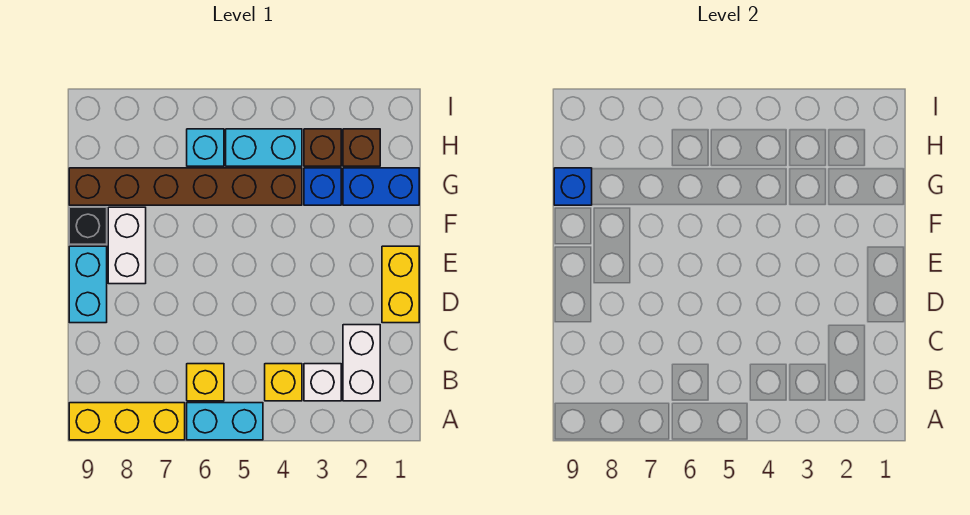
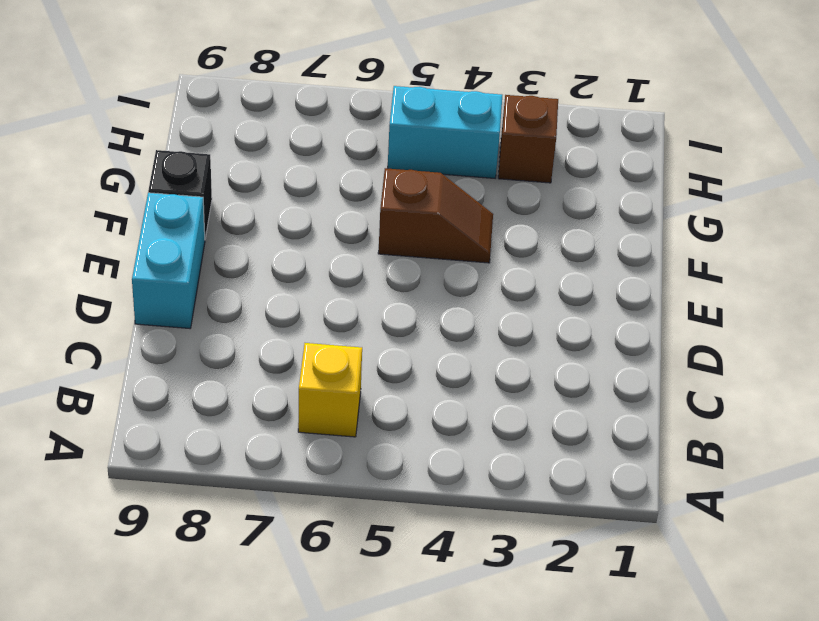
brown 1x2 slope [378,168,493,263] -> none
none -> cyan 1x2 brick [187,403,263,440]
none -> yellow 1x3 brick [69,403,185,440]
none -> white 1x2 brick [343,325,380,401]

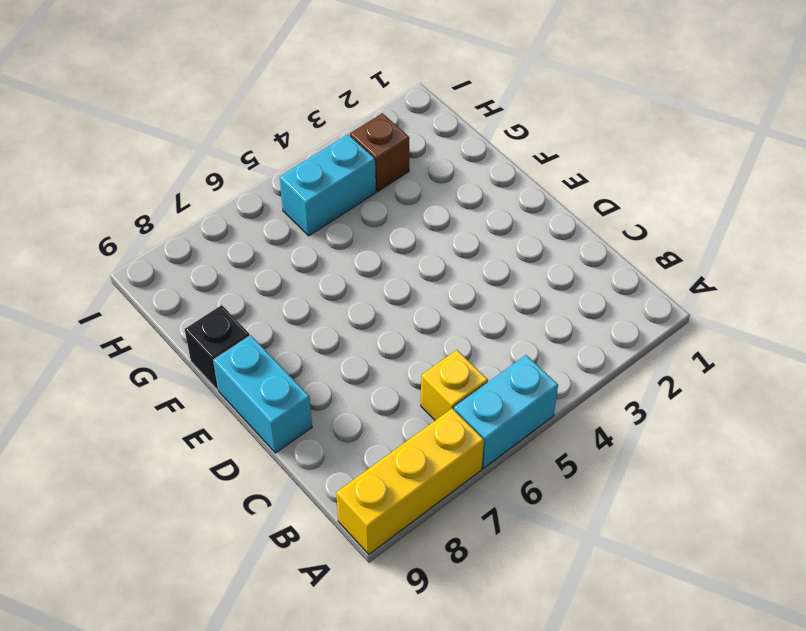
none -> white 1x2 brick [343,325,380,401]
none -> white 1x1 brick [304,364,341,401]
none -> yellow 1x1 brick [265,364,302,401]

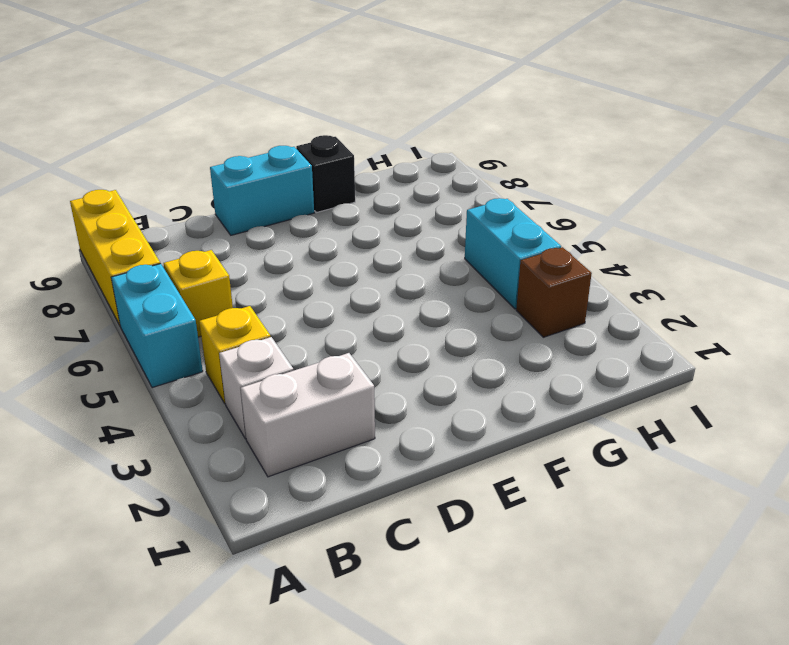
none -> yellow 1x2 brick [382,246,419,323]
none -> white 1x2 brick [108,207,146,284]
none -> blue 1x2 brick [343,168,419,205]

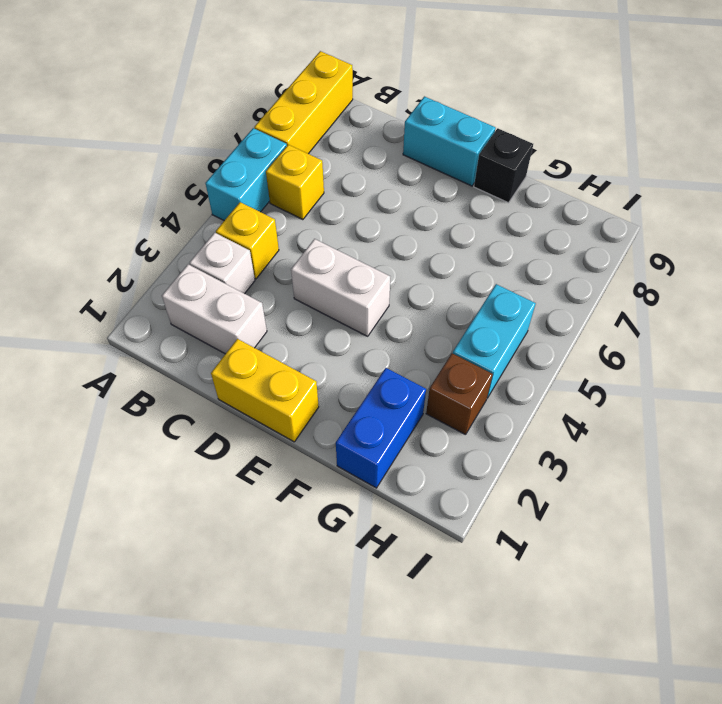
white 1x2 brick [291,239,390,336] -> white 1x2 brick moved to [108,207,146,284]
none -> blue 1x1 brick [304,168,341,205]
none -> brown 1x6 brick [69,168,302,205]
none -> brown 1x1 brick [343,129,380,166]

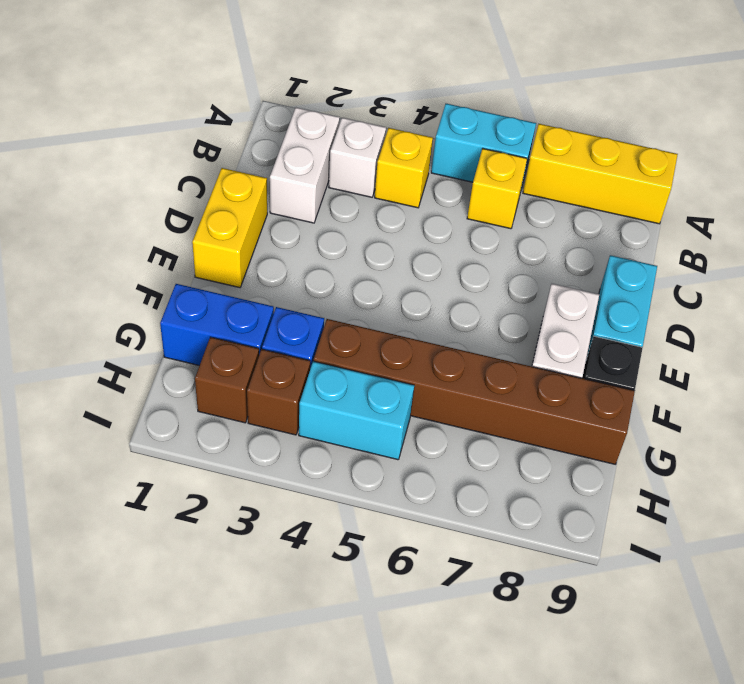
none -> cyan 1x1 brick [187,129,224,166]
none -> blue 1x1 brick [554,168,592,205]

